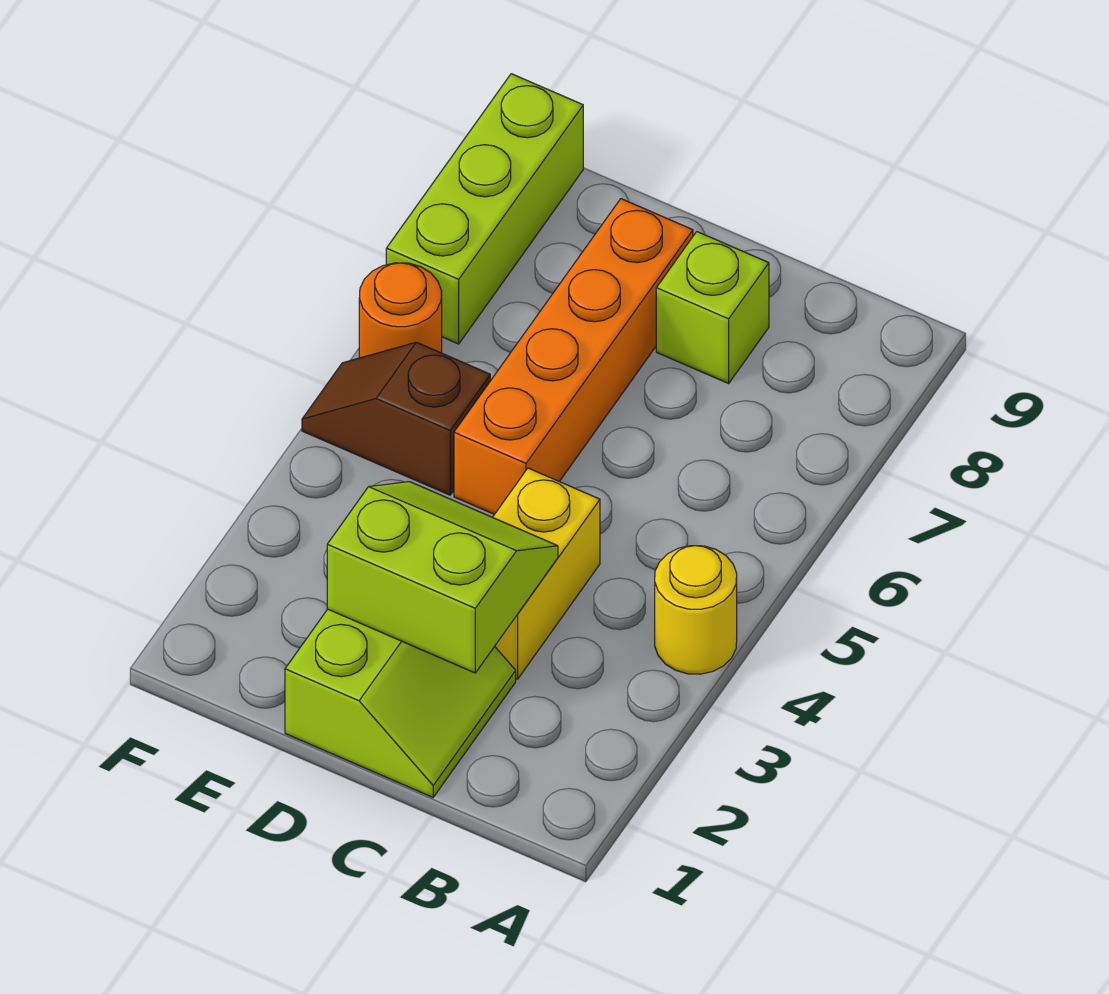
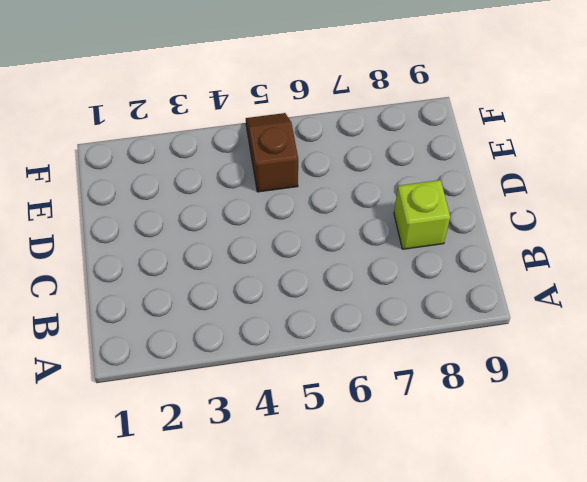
none -> yellow 1x1 round brick [655,546,737,674]
none -> lime 2x2 slope [285,609,516,797]

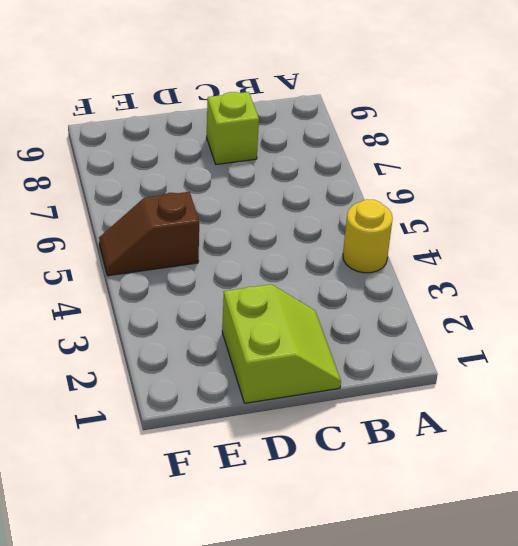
none -> yellow 1x2 brick [493,468,600,679]
none -> orange 1x4 brick [454,199,693,514]

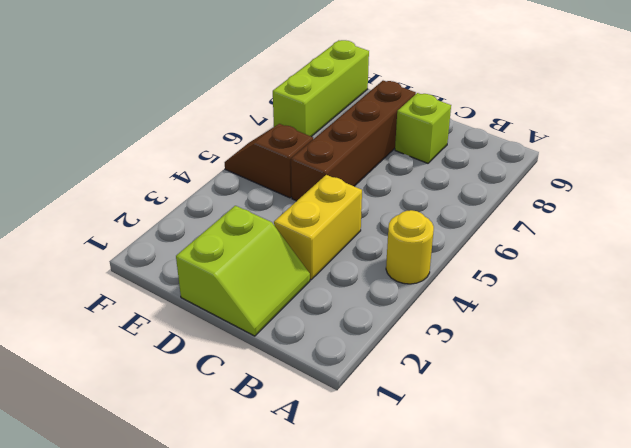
brown 1x4 brick [291,81,416,201] -> orange 1x4 brick [454,199,693,514]
none -> orange 1x1 round brick [359,263,442,358]
none -> lime 2x2 slope [327,482,558,673]

